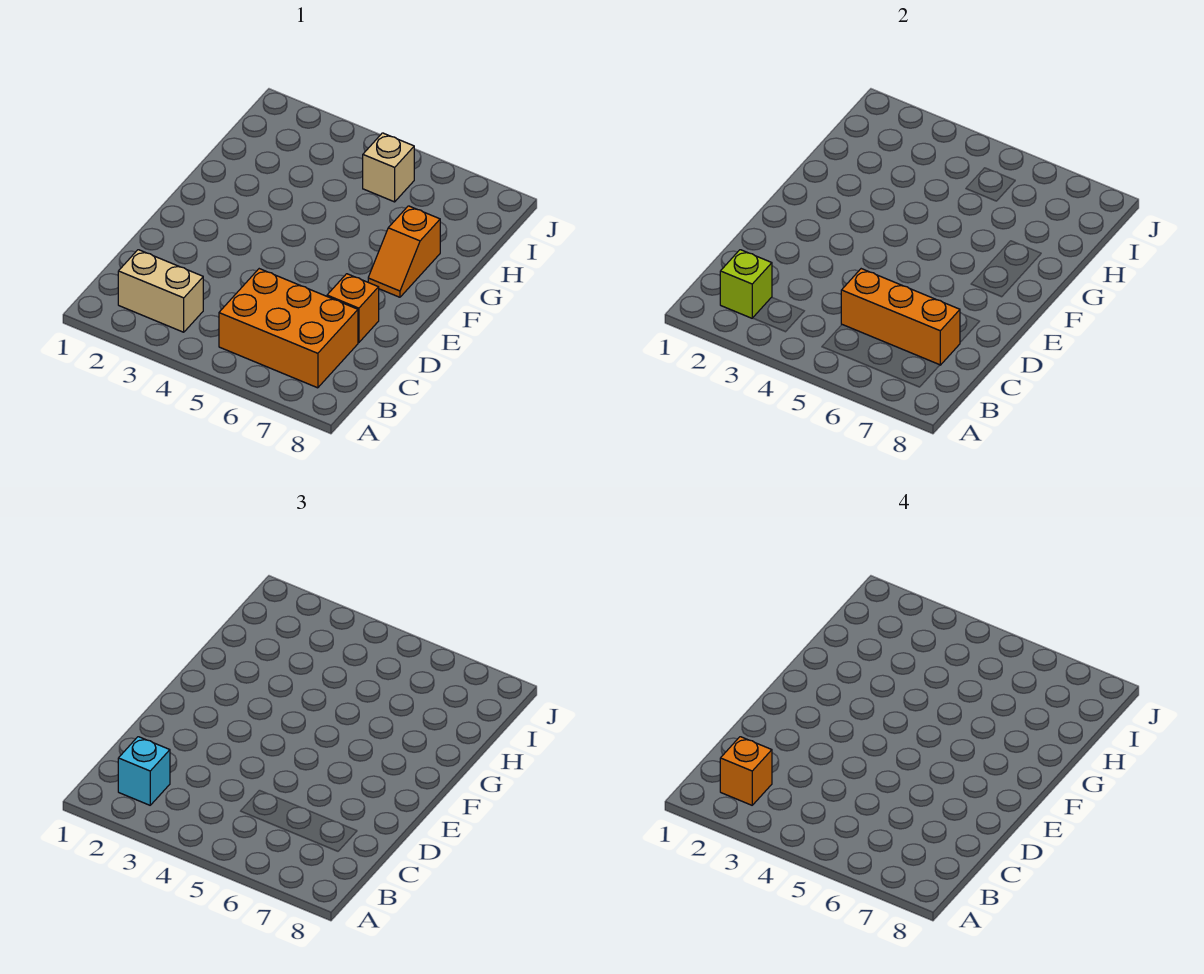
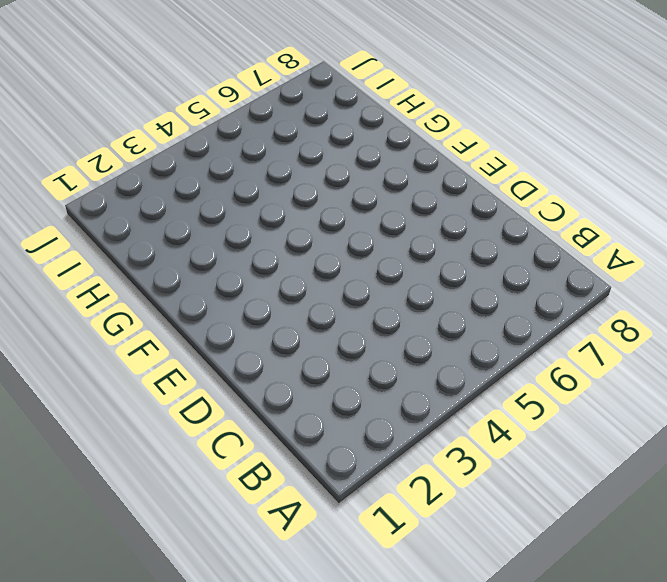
none -> tan 1x2 brick [118,250,203,332]
none -> orange 2x3 brick [219,269,358,388]

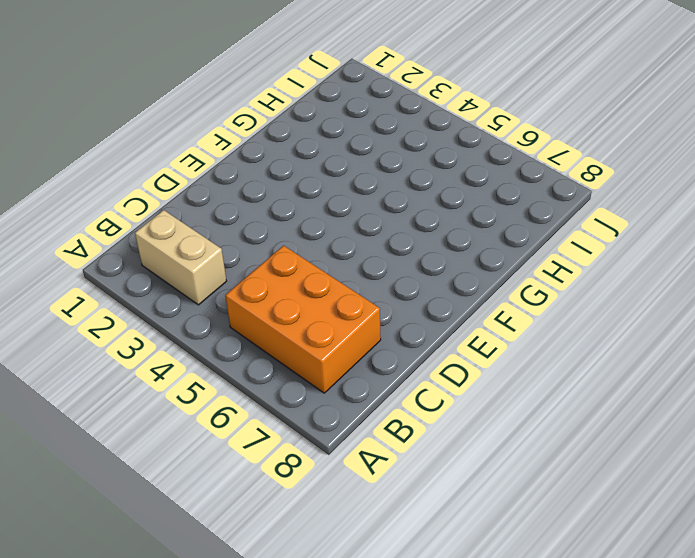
none -> orange 1x1 brick [327,274,379,343]
none -> orange 1x2 slope [368,206,440,297]

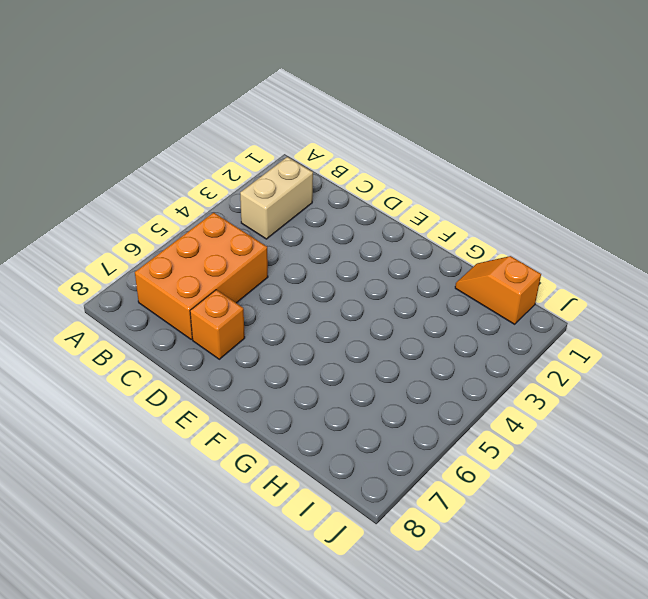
orange 1x2 slope [455,256,541,324] -> orange 1x2 slope moved to [368,206,440,297]
none -> tan 1x1 brick [363,133,414,202]
none -> lime 1x1 brick [720,250,772,318]

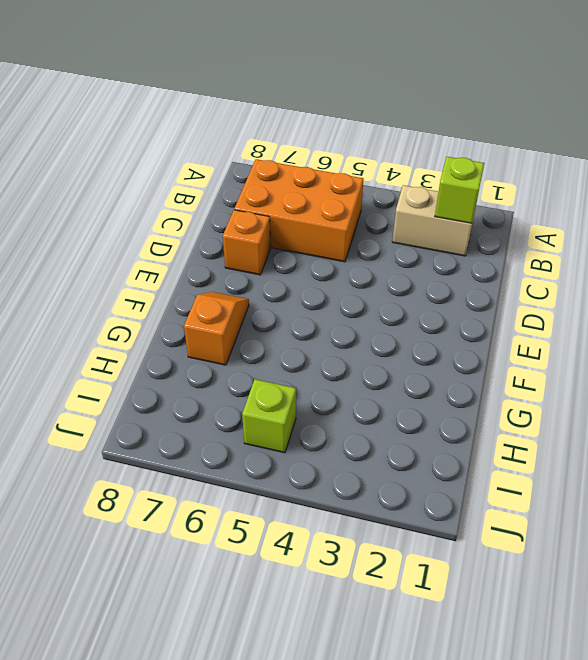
lime 1x1 brick [242,379,296,453] -> tan 1x1 brick [363,133,414,202]
none -> orange 1x3 brick [841,269,960,365]
none -> cyan 1x1 brick [118,737,170,805]

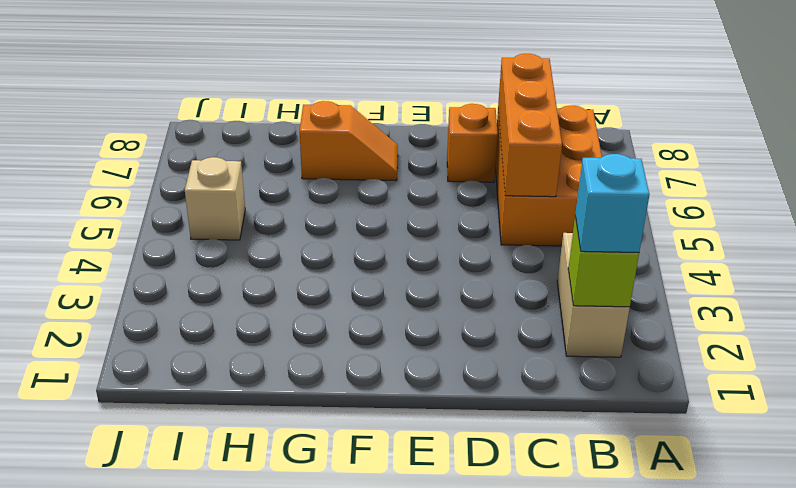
none -> orange 1x1 brick [720,737,772,805]

